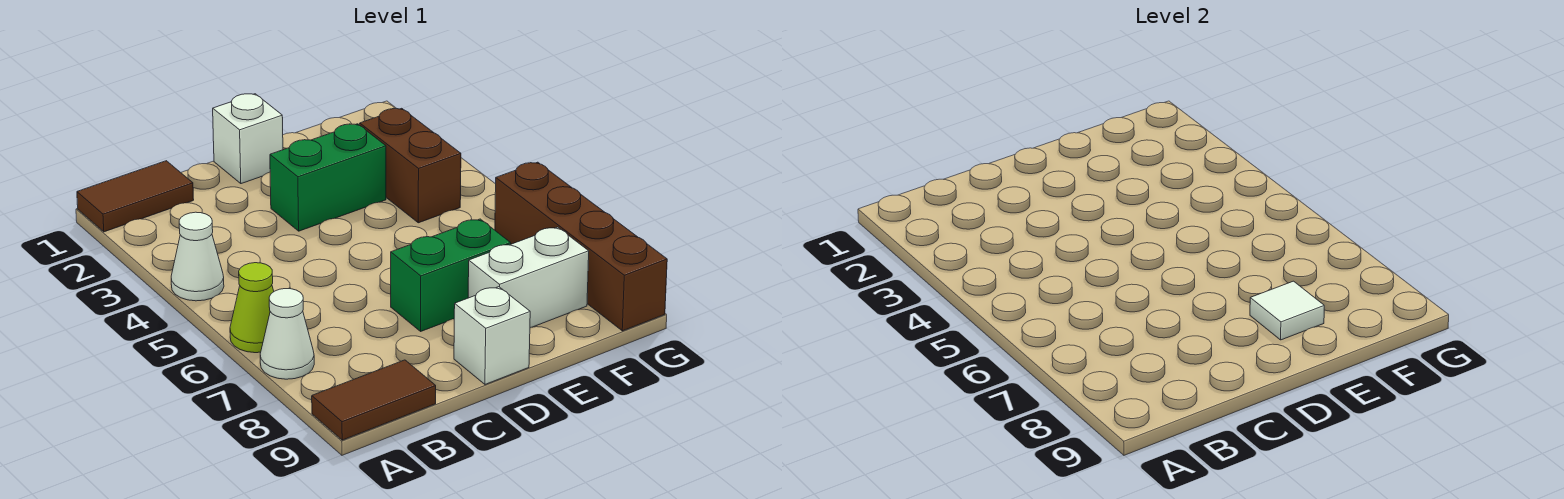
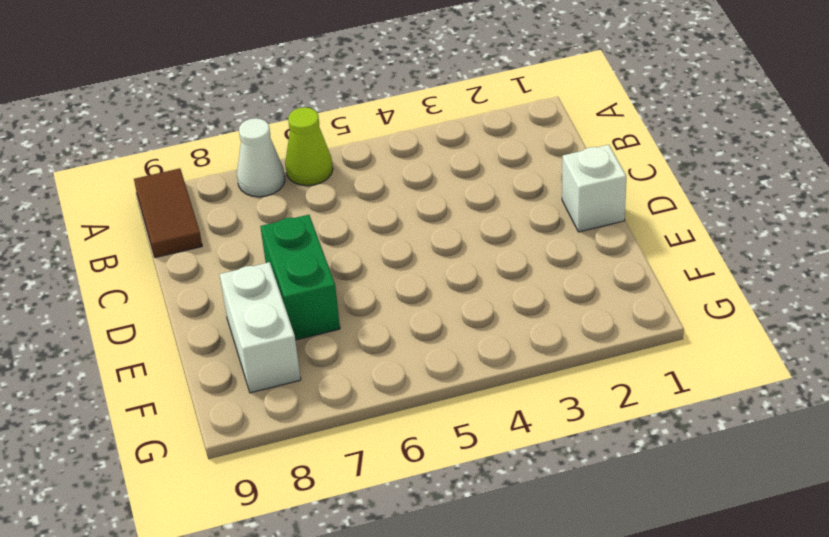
none -> brown 1x2 tile [77,161,194,232]
none -> white 1x1 cone [171,212,224,301]
none -> green 1x2 brick [270,124,386,231]

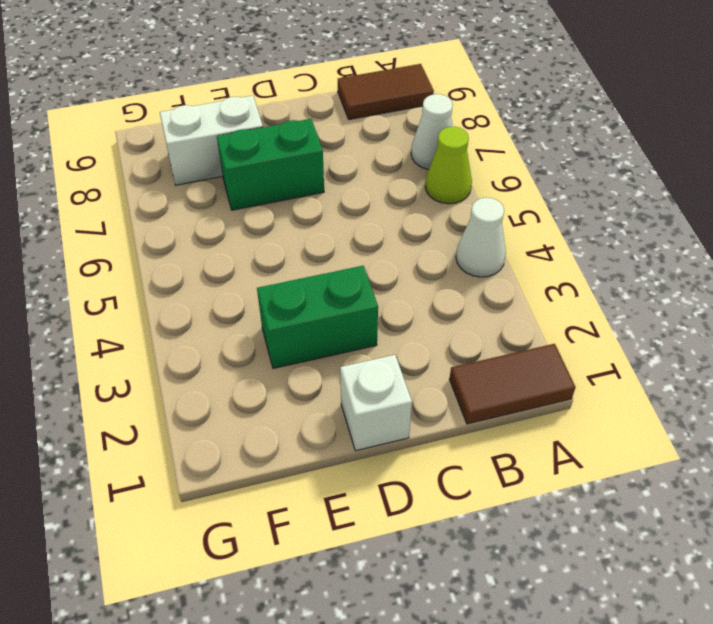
none -> white 1x1 brick [454,287,530,384]
none -> brown 1x2 brick [360,108,461,223]
none -> brown 1x4 brick [495,162,667,331]

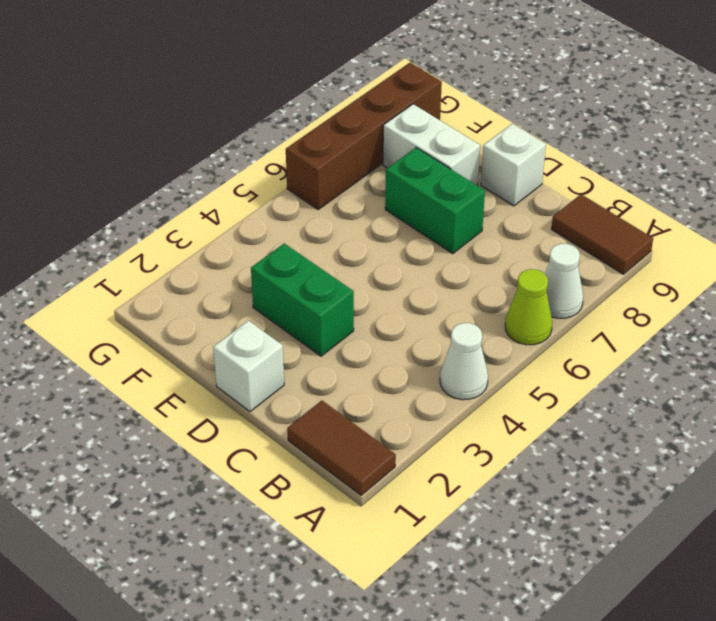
none -> brown 1x2 brick [360,108,461,223]
none -> white 1x1 tile [1250,281,1324,340]

